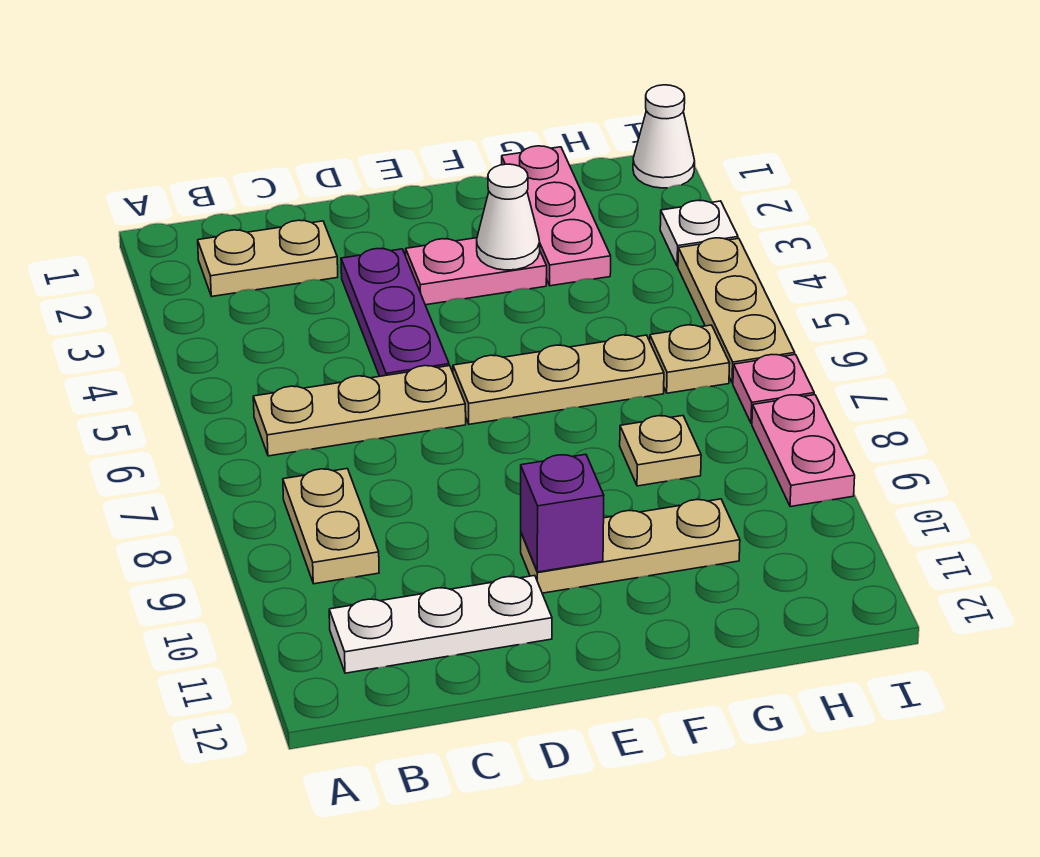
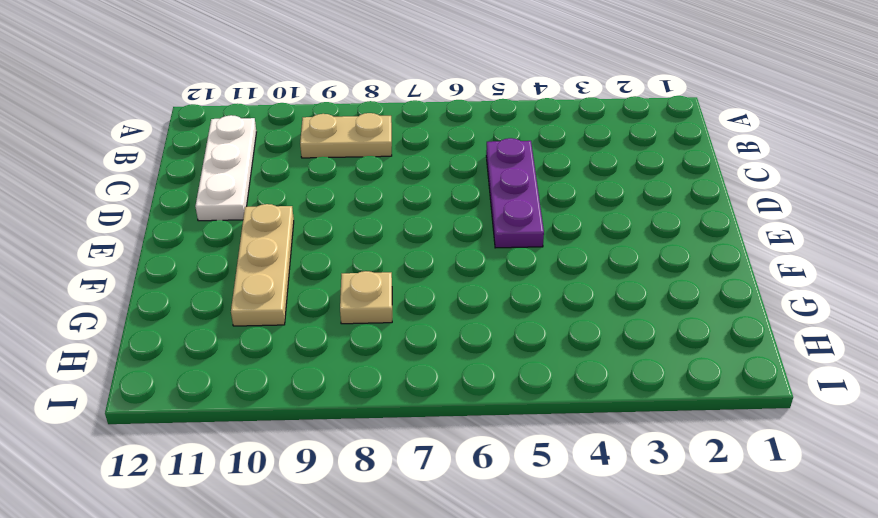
purple 1x3 plate [486,138,544,248] -> purple 1x3 plate turned to [341,249,449,376]
none -> tan 1x2 plate [198,220,338,296]
none -> tan 1x3 plate [253,366,466,456]
none -> pink 1x2 plate [406,238,547,305]

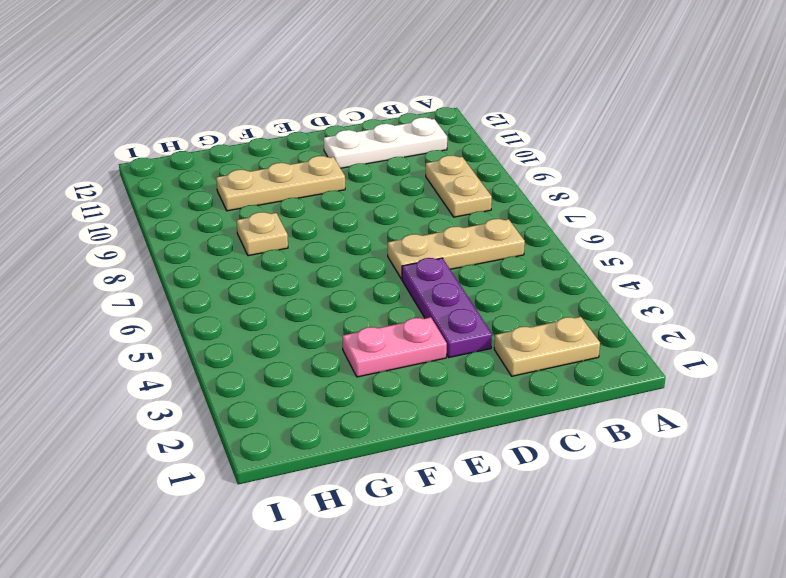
none -> tan 1x3 plate [453,335,664,424]
none -> pink 1x3 plate [502,146,611,286]
none -> tan 1x1 plate [650,325,730,393]

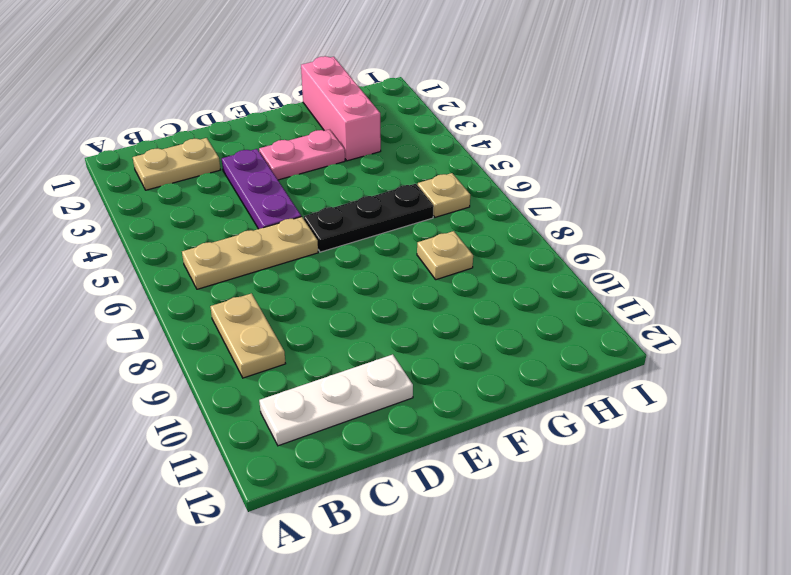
black 1x3 plate [304,184,434,252] -> tan 1x3 plate [453,335,664,424]
pink 1x3 brick [301,56,381,161] -> pink 1x3 plate [502,146,611,286]
none -> tan 1x3 plate [521,499,740,593]
none -> white 1x1 cone [633,85,695,188]
none -> white 1x1 plate [660,200,738,266]

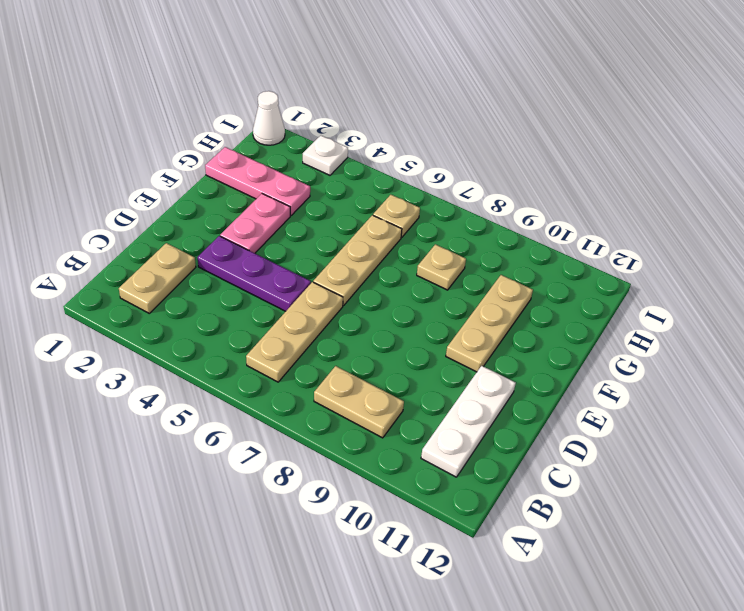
none -> tan 1x3 plate [678,238,795,383]
none -> pink 1x1 plate [733,355,814,423]
none -> pink 1x2 plate [752,395,855,507]

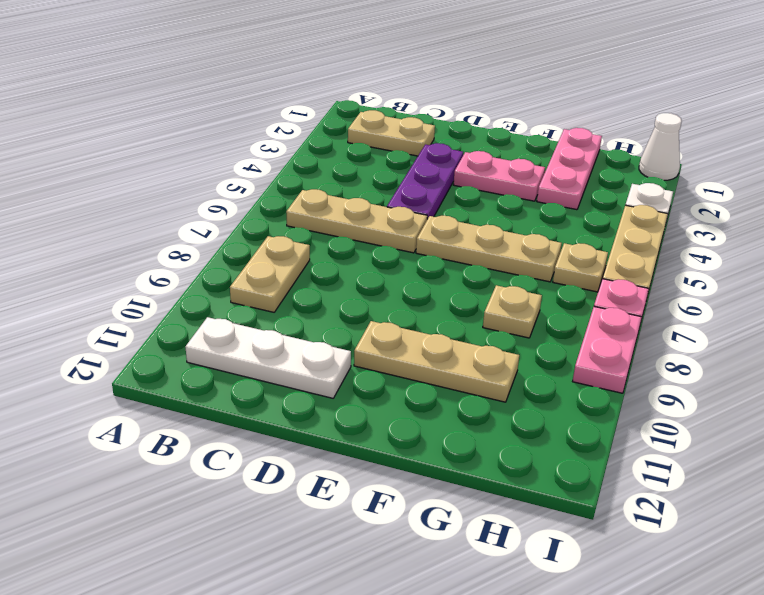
none -> purple 1x1 brick [521,454,604,572]
none -> white 1x1 cone [477,164,540,270]

